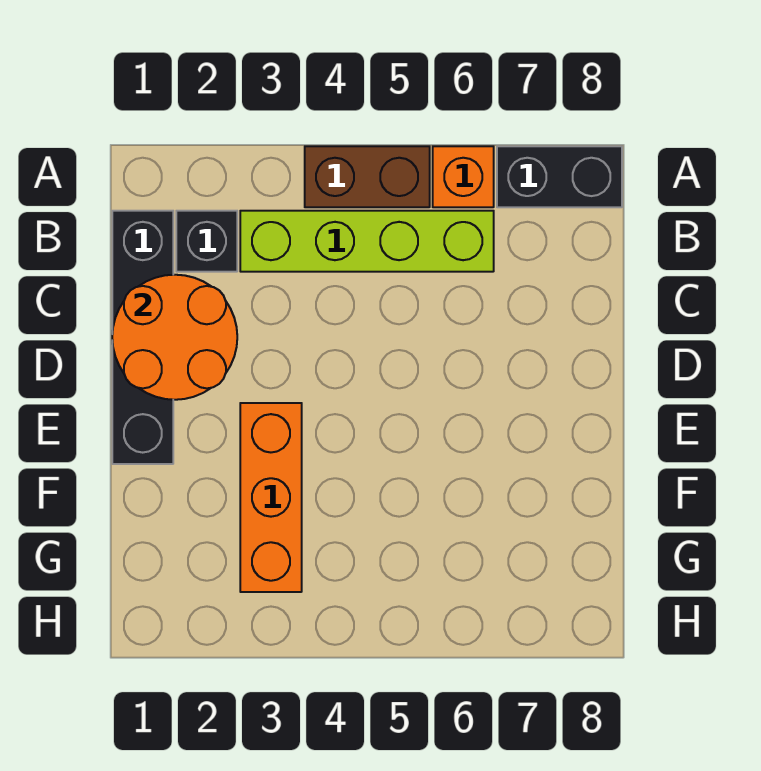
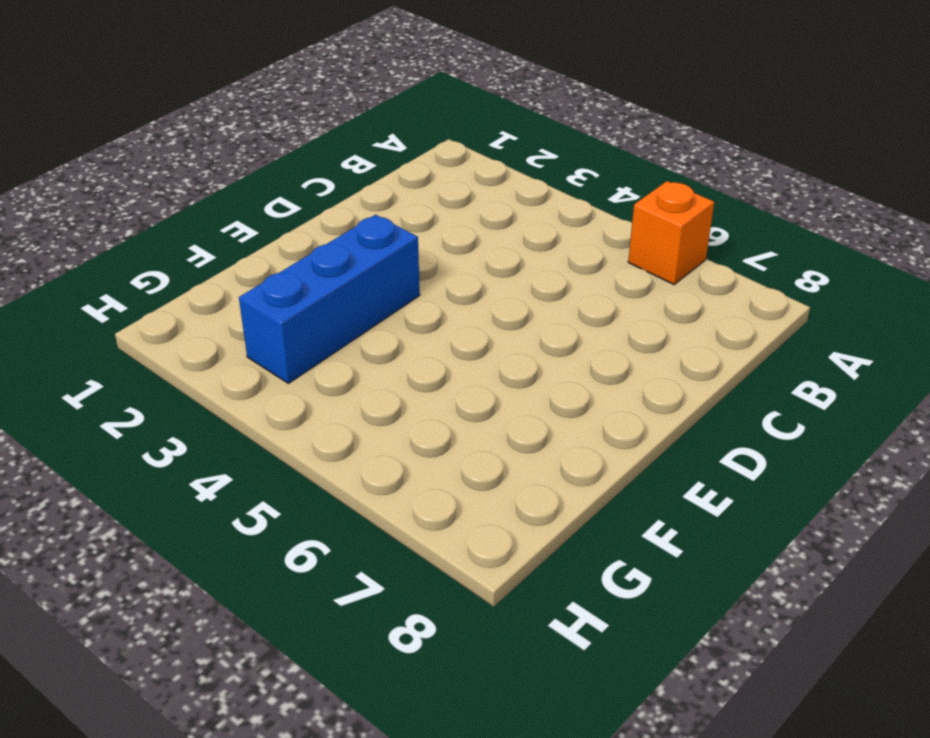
blue 1x3 brick [239,215,420,383] -> orange 1x3 brick [240,403,302,592]
none -> brown 1x2 brick [305,146,430,207]
none -> black 1x2 brick [497,146,622,207]

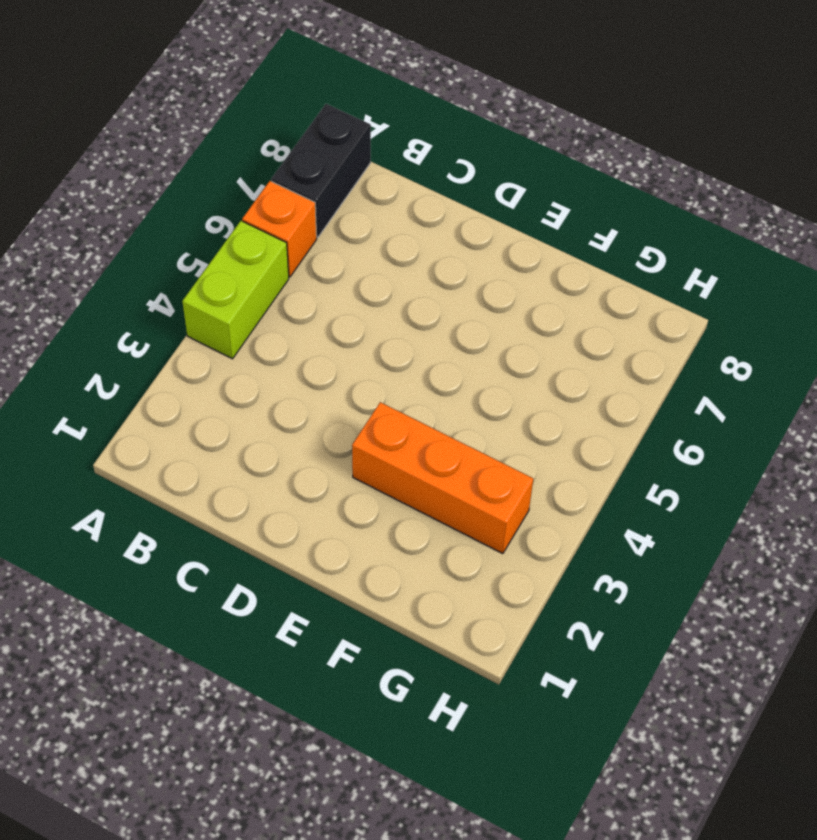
lime 1x2 brick [182,221,289,359] -> brown 1x2 brick [305,146,430,207]
none -> black 1x4 brick [112,211,173,464]
none -> black 1x1 brick [176,211,237,272]

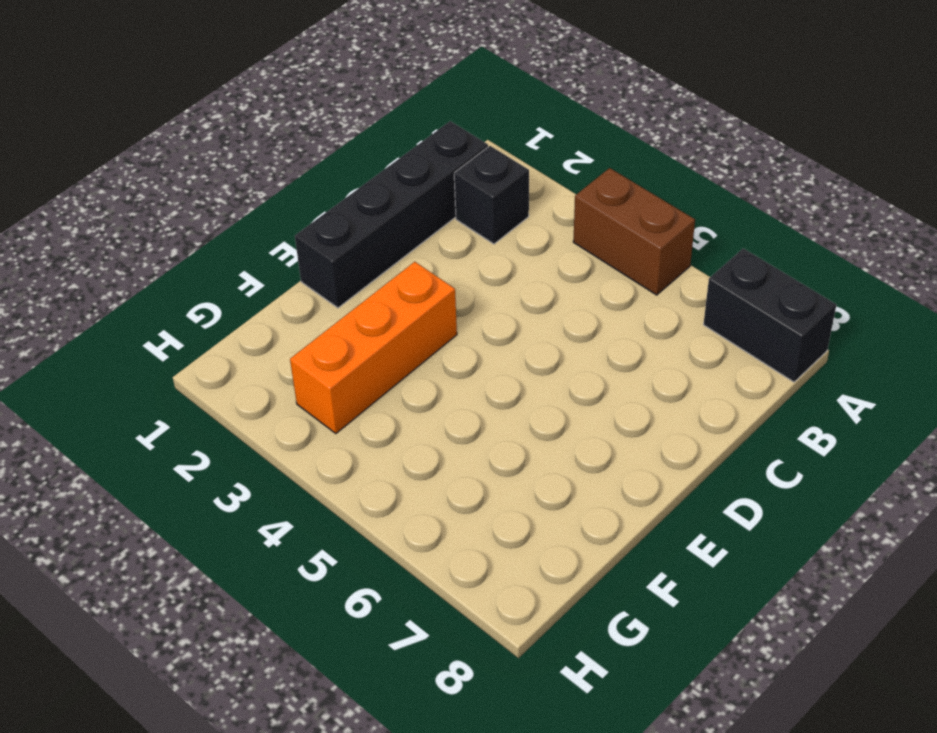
none -> orange 1x1 brick [433,146,494,207]
none -> lime 1x4 brick [240,211,494,272]

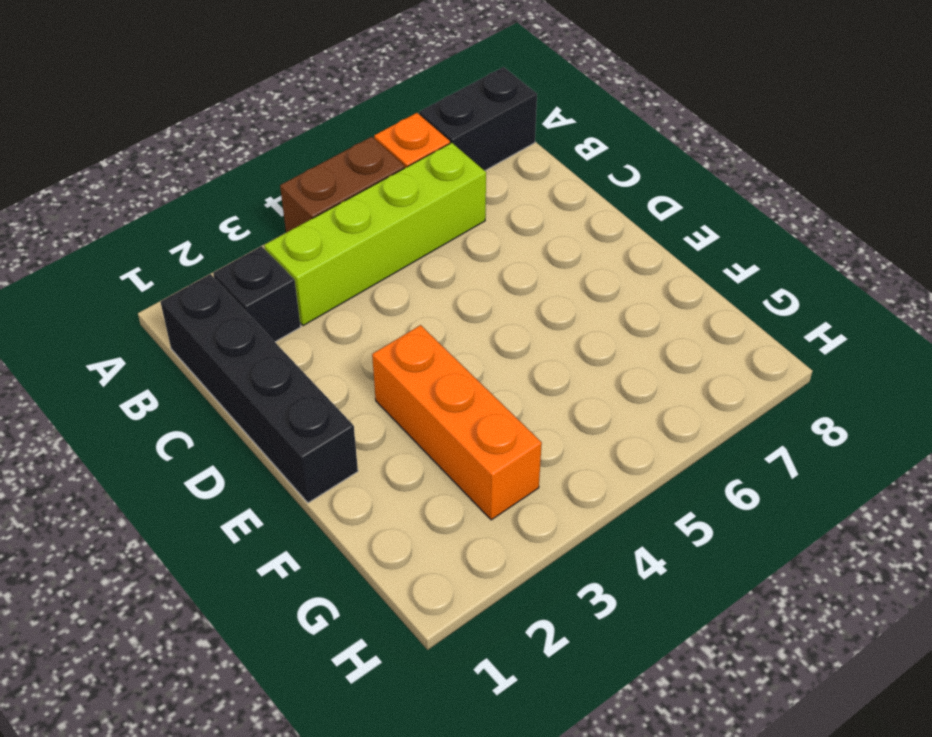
none -> orange 2x2 round brick [112,275,237,400]

